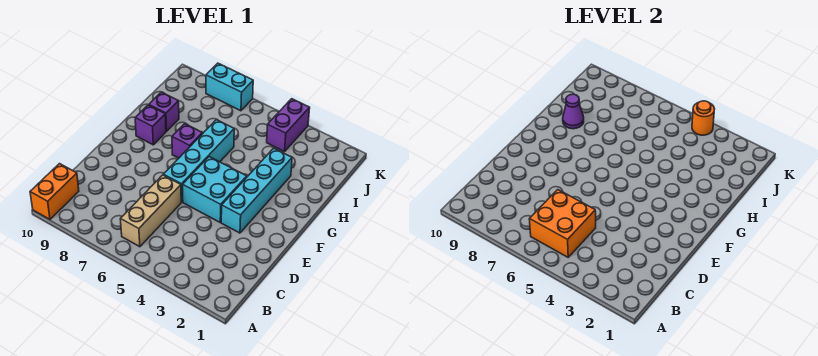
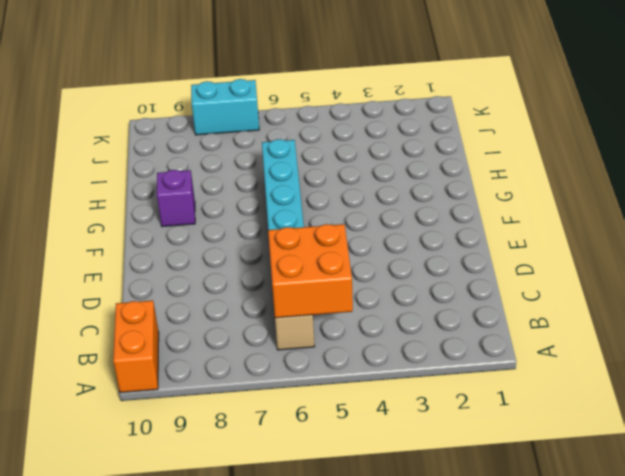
none -> cyan 1x4 brick [221,148,292,233]
none -> cyan 2x2 brick [183,157,247,222]
none -> purple 1x1 brick [172,124,202,158]

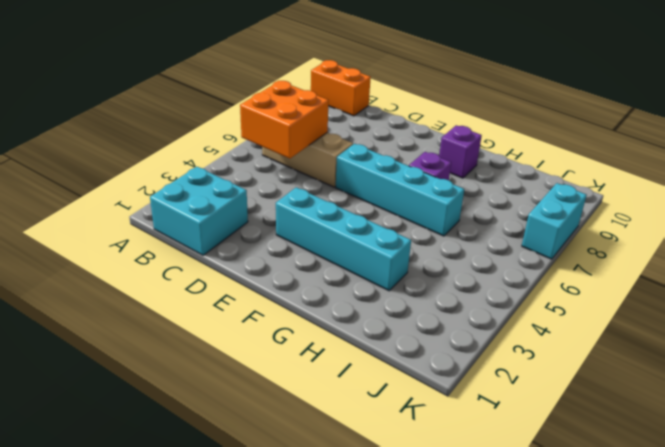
cyan 2x2 brick [150,167,248,255] -> cyan 2x2 brick moved to [183,157,247,222]
none -> purple 1x1 brick [149,92,179,131]
none -> purple 1x2 brick [267,99,310,152]
none -> purple 1x1 cone [563,94,584,129]

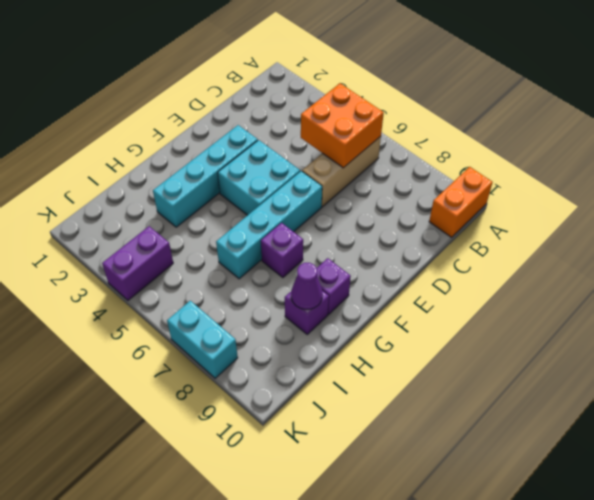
none -> orange 1x1 round brick [692,101,714,135]

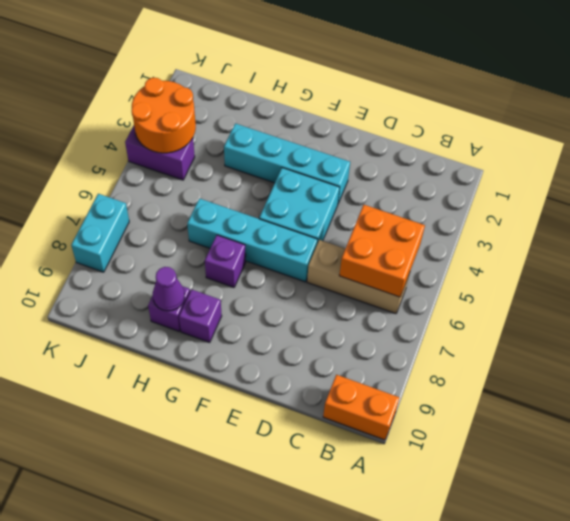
orange 2x2 round brick [132,78,196,153] -> orange 1x1 round brick [692,101,714,135]

